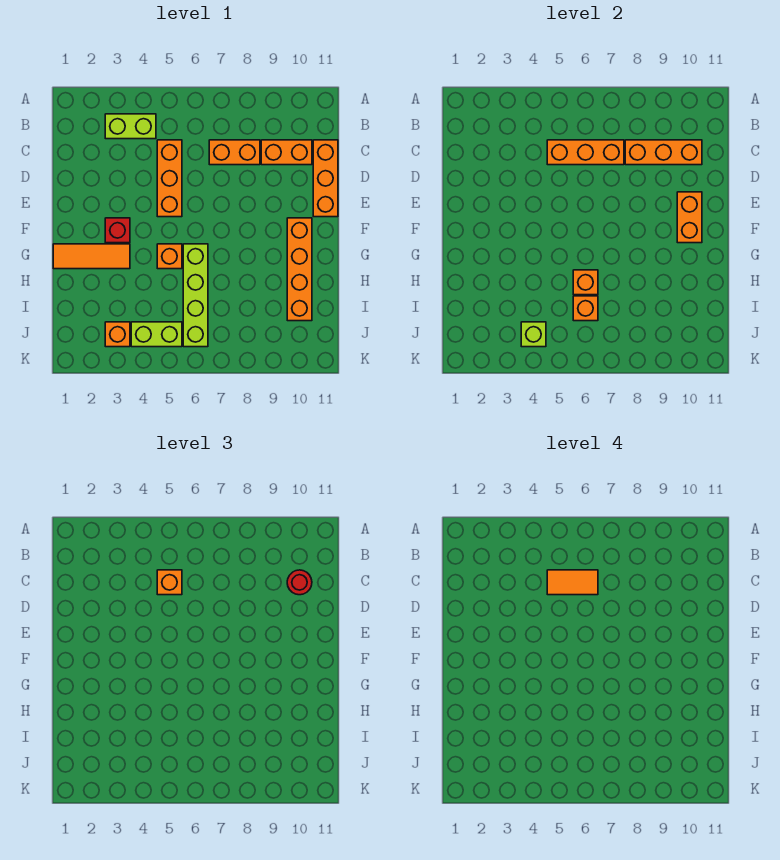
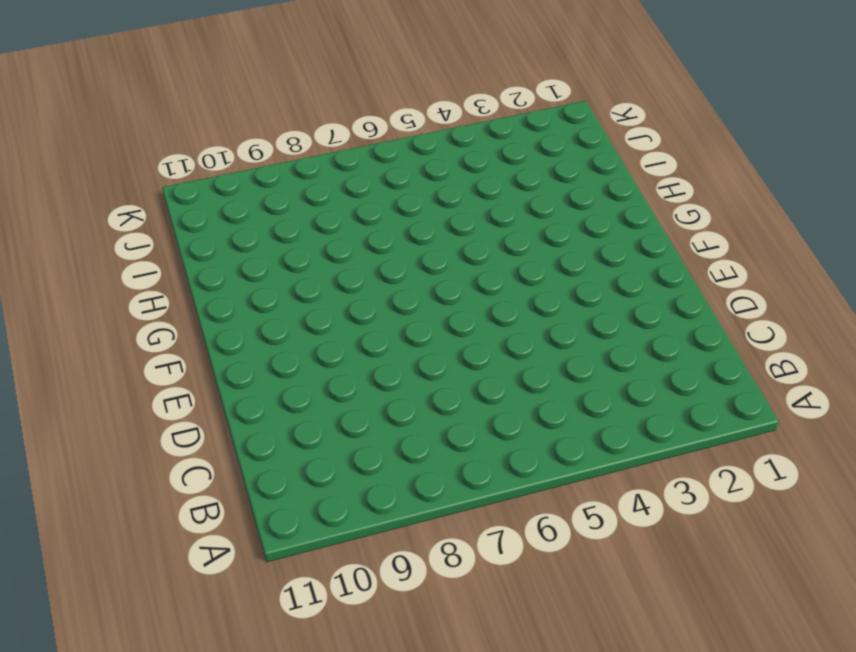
none -> lime 1x2 brick [105,114,156,139]
none -> orange 1x3 brick [157,140,182,217]
none -> orange 1x2 brick [209,140,260,165]

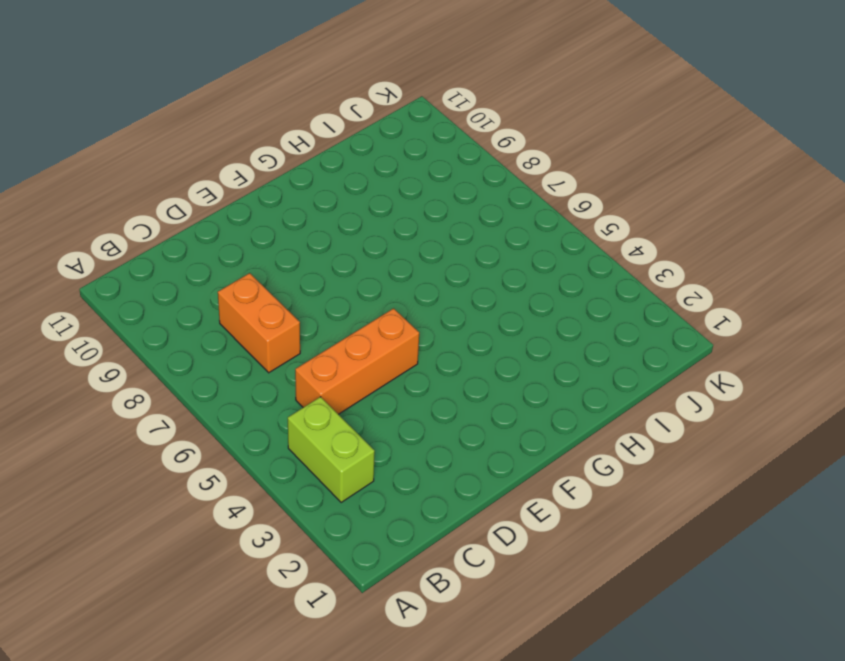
none -> orange 1x2 brick [261,140,312,165]
none -> orange 1x3 brick [313,140,338,217]
none -> red 1x1 brick [105,218,130,243]

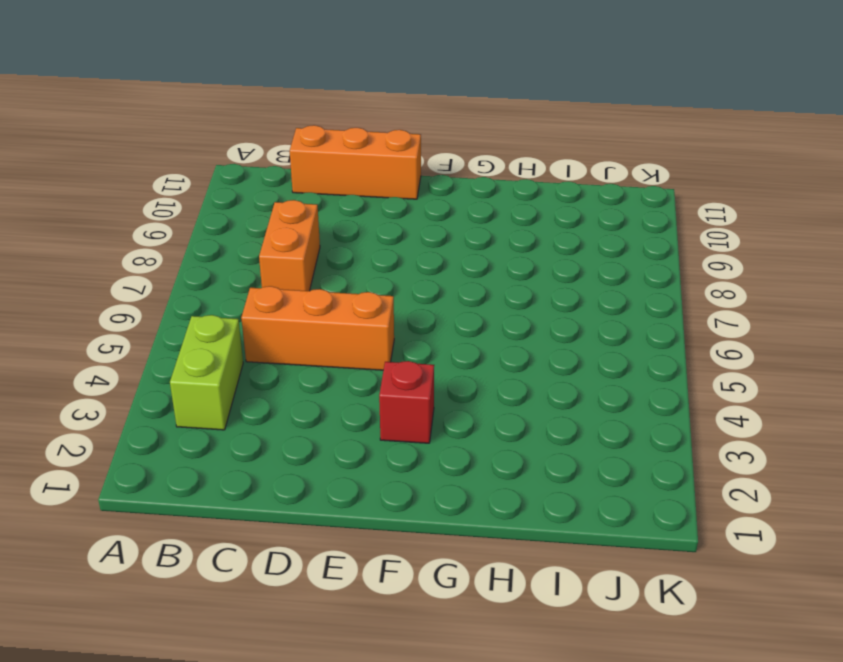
none -> orange 1x2 brick [261,140,312,165]
none -> orange 1x4 brick [287,218,312,321]
none -> orange 1x3 tile [53,244,130,269]

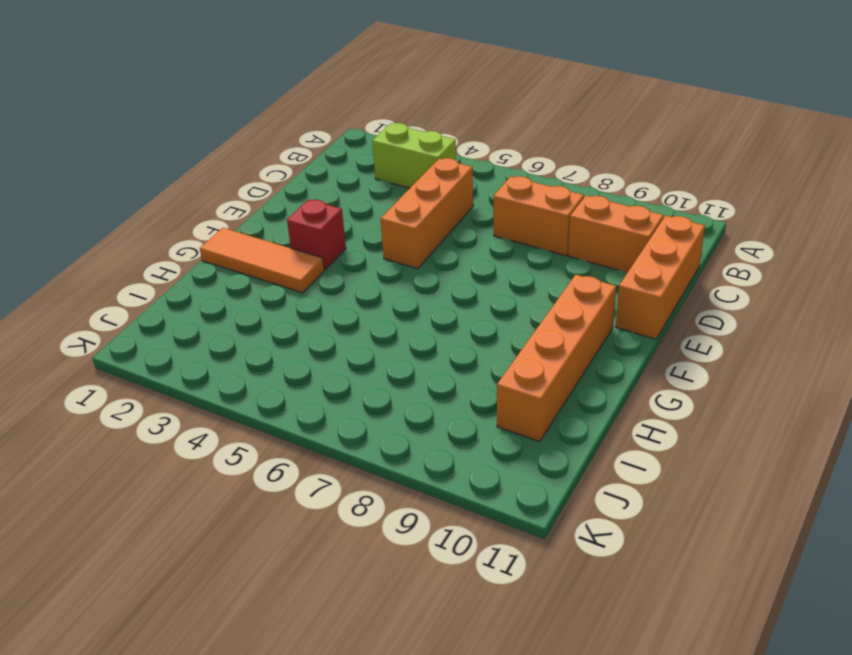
none -> orange 1x1 brick [157,244,182,269]
none -> lime 1x4 brick [183,244,208,347]
none -> orange 1x1 brick [105,322,130,347]

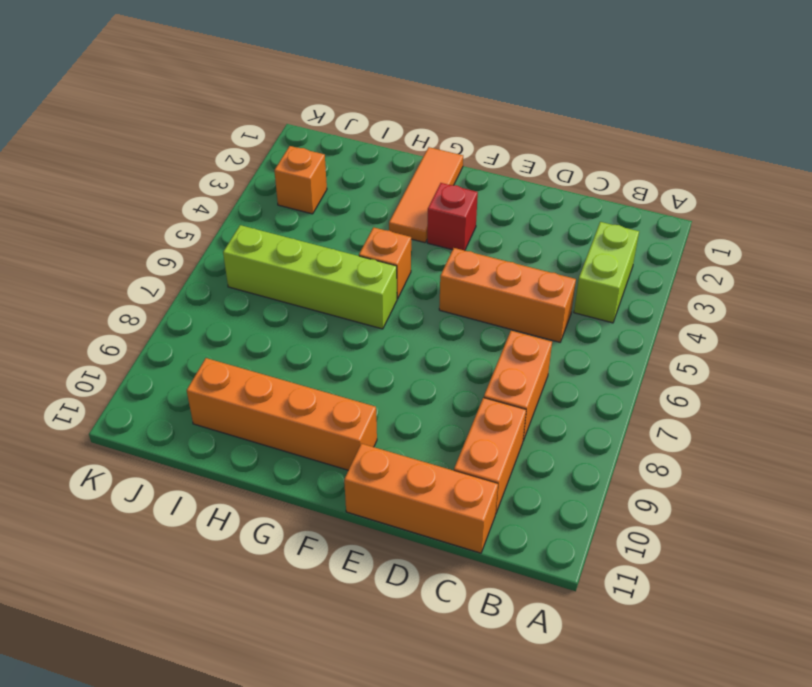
none -> lime 1x2 brick [131,322,182,347]
none -> orange 1x3 brick [547,140,624,165]
none -> orange 1x3 brick [625,140,702,165]

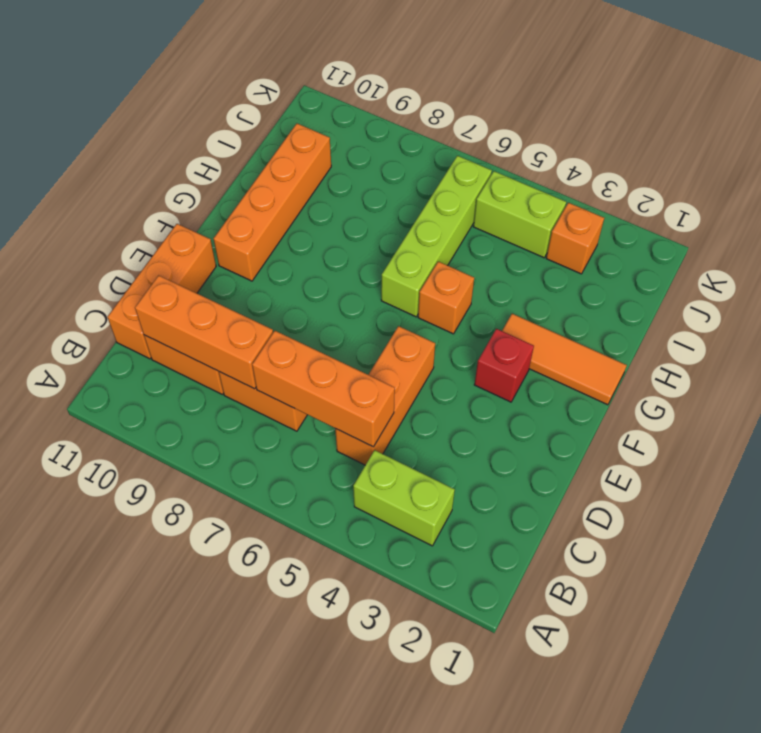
none -> orange 1x2 brick [677,192,702,243]
none -> orange 1x1 brick [573,270,598,295]
none -> orange 1x1 brick [573,296,598,321]

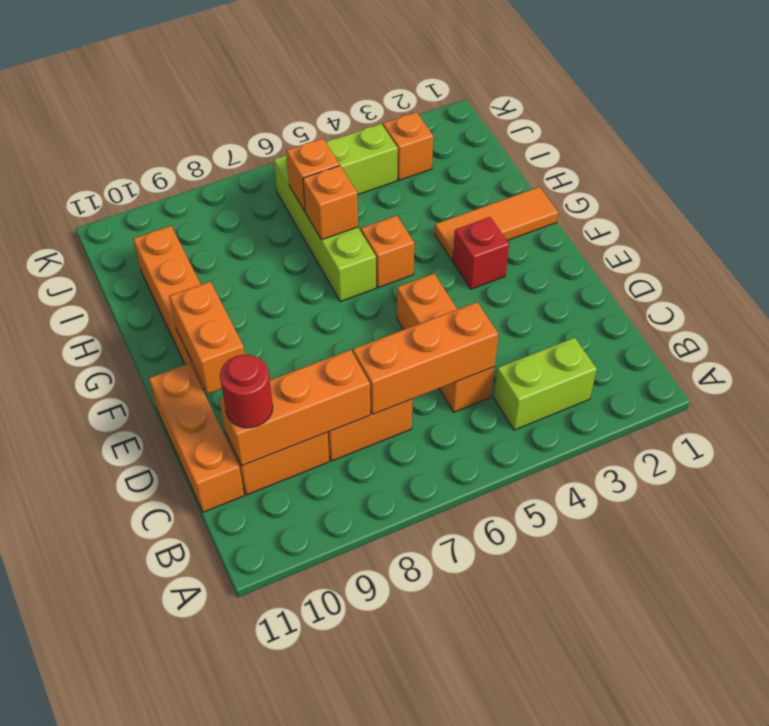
none -> lime 1x1 brick [521,322,546,347]
none -> orange 1x1 brick [157,570,182,595]
none -> orange 1x2 tile [547,570,598,595]

